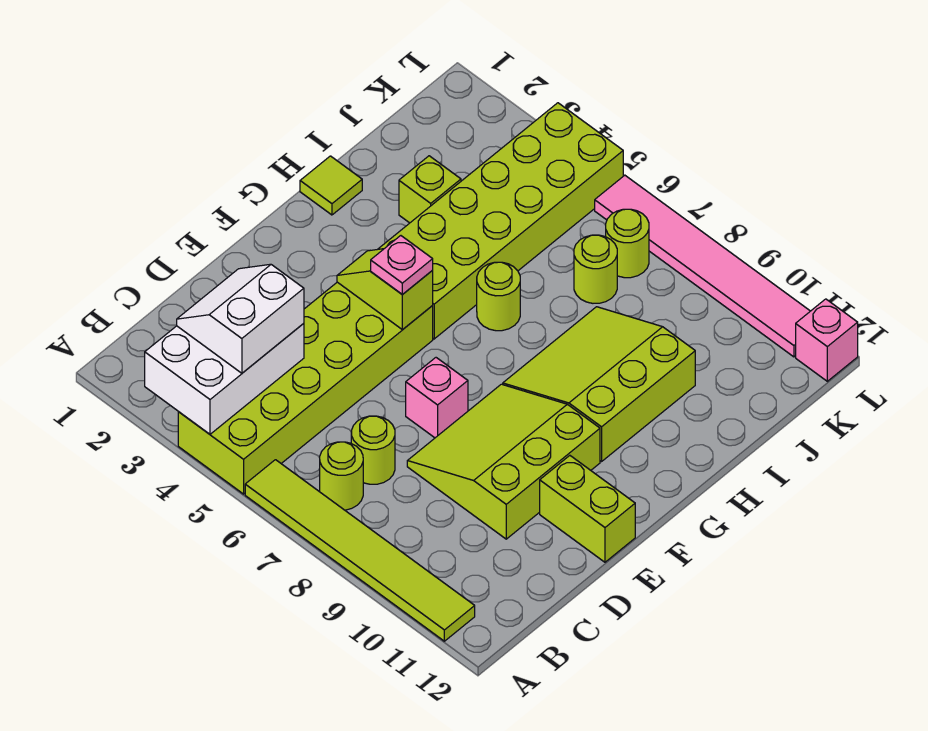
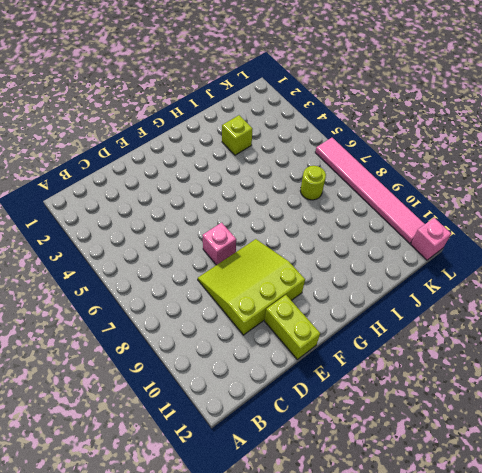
none -> lime 2x6 brick [178,282,433,494]
none -> lime 1x6 tile [245,460,475,641]
none -> lime 1x1 round brick [320,442,363,510]

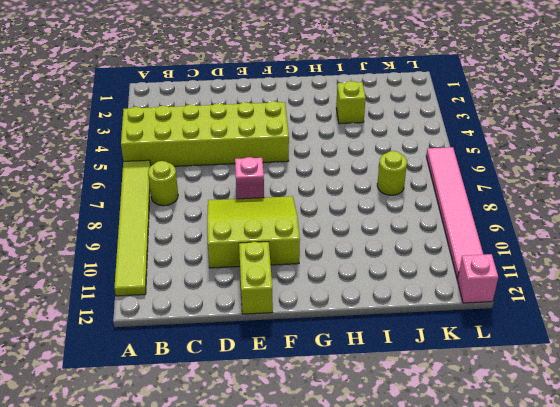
none -> lime 1x1 round brick [351,416,395,484]
none -> lime 2x6 brick [379,103,623,339]
none -> lime 3x3 slope [503,307,695,462]

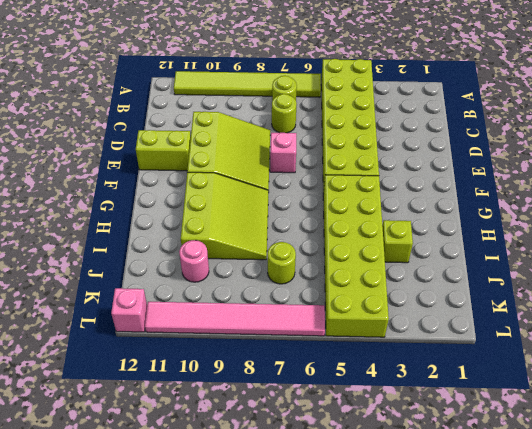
pink 1x1 round brick [179,240,209,282] -> none
none -> lime 1x1 tile [300,156,362,215]
none -> lime 1x1 round brick [477,262,520,331]
none -> lime 1x1 round brick [606,209,649,278]

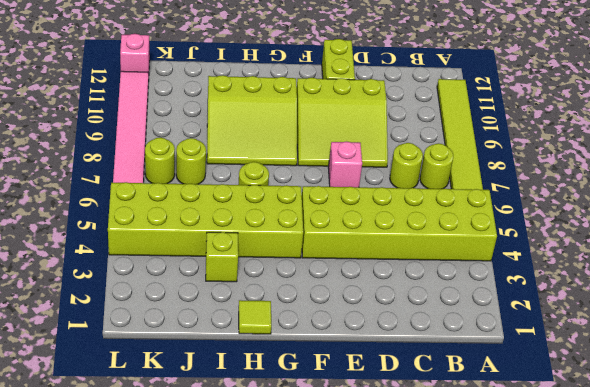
none -> white 2x3 brick [145,323,304,434]
none -> lime 1x2 slope [337,249,433,329]
none -> white 2x2 slope [177,264,304,373]

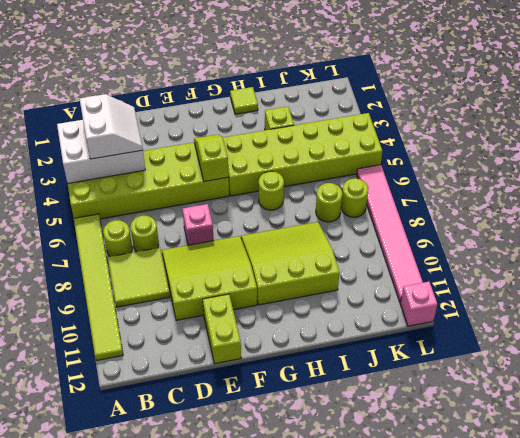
white 2x2 slope [80,94,143,159] -> white 2x2 slope turned to [177,264,304,373]
lime 2x2 tile [108,248,170,307] -> none
none -> pink 1x1 plate [371,236,433,295]

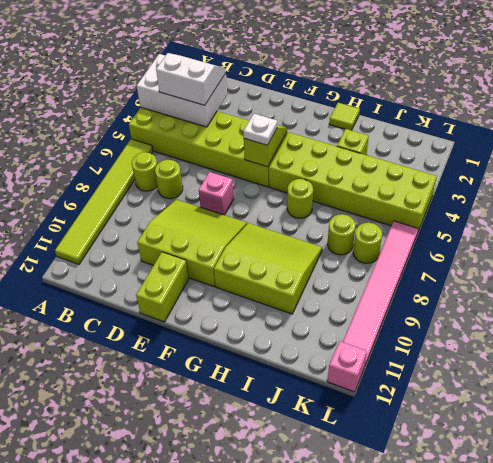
white 1x1 plate [243,114,277,145] -> pink 1x1 plate [371,236,433,295]

